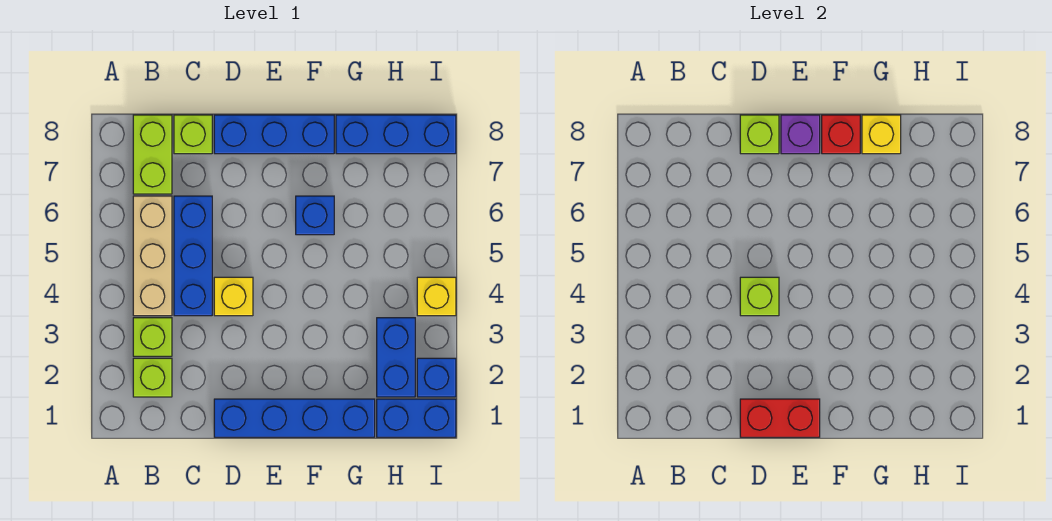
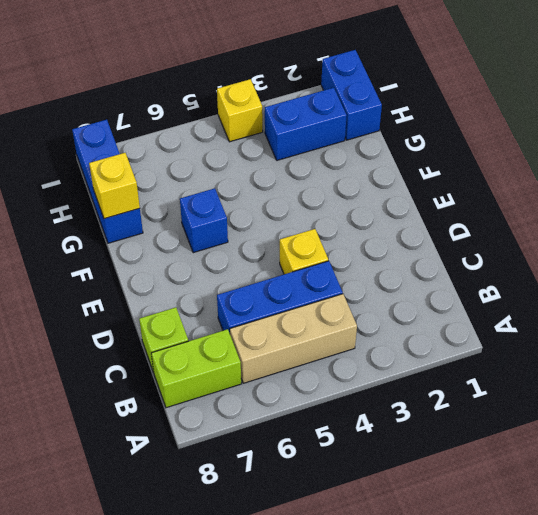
none -> lime 1x1 brick [133,358,172,397]
none -> lime 1x1 brick [133,318,172,356]
none -> blue 1x4 brick [214,399,375,437]

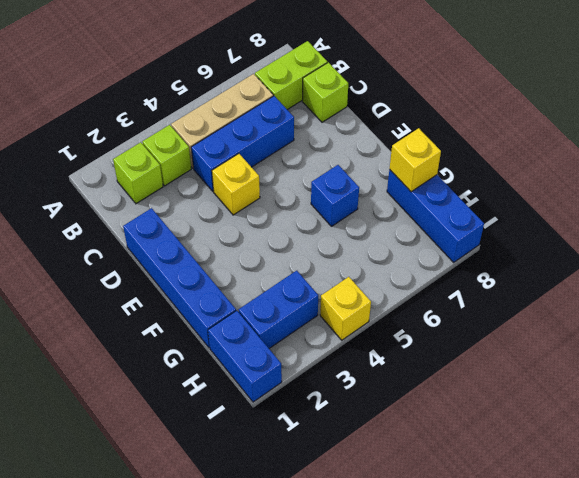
none -> blue 1x3 brick [214,115,334,154]
none -> blue 1x1 brick [417,358,456,397]
none -> red 1x2 brick [740,399,820,437]

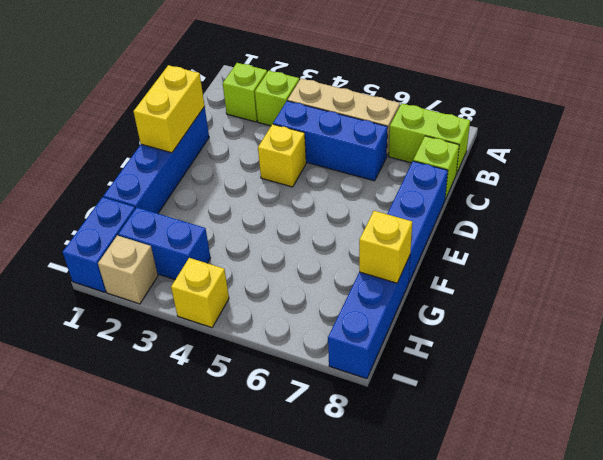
yellow 1x2 brick [133,65,205,153] -> red 1x2 brick [740,399,820,437]
tan 1x1 brick [98,235,158,304] -> blue 1x1 brick [417,358,456,397]
none -> blue 1x1 brick [296,196,334,235]
none -> lime 1x1 brick [740,277,779,316]
none -> lime 1x1 brick [740,115,779,154]

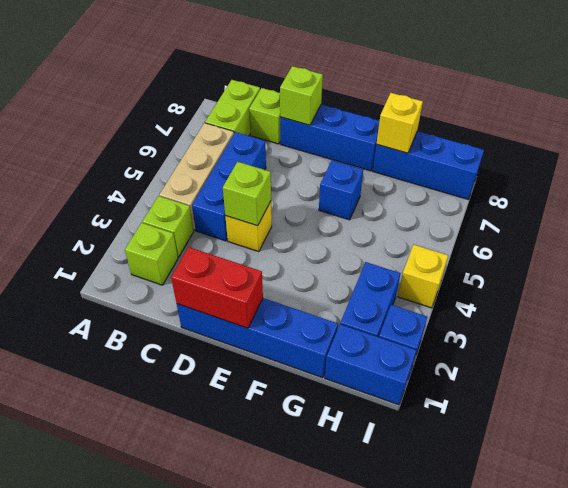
none -> purple 1x1 brick [781,115,820,154]
none -> red 1x1 brick [822,115,860,154]

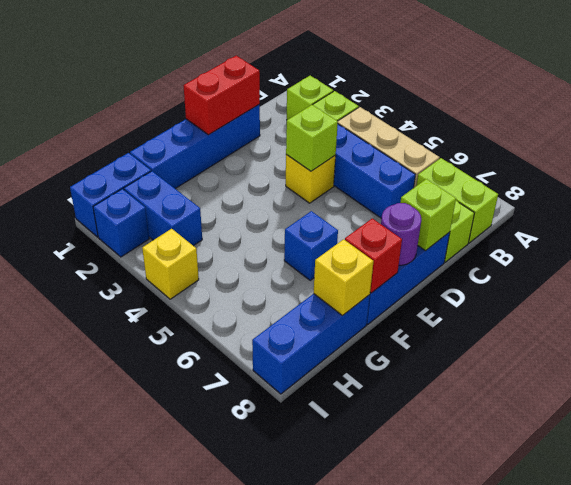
purple 1x1 round brick [381,203,421,265] -> purple 1x1 brick [781,115,820,154]

